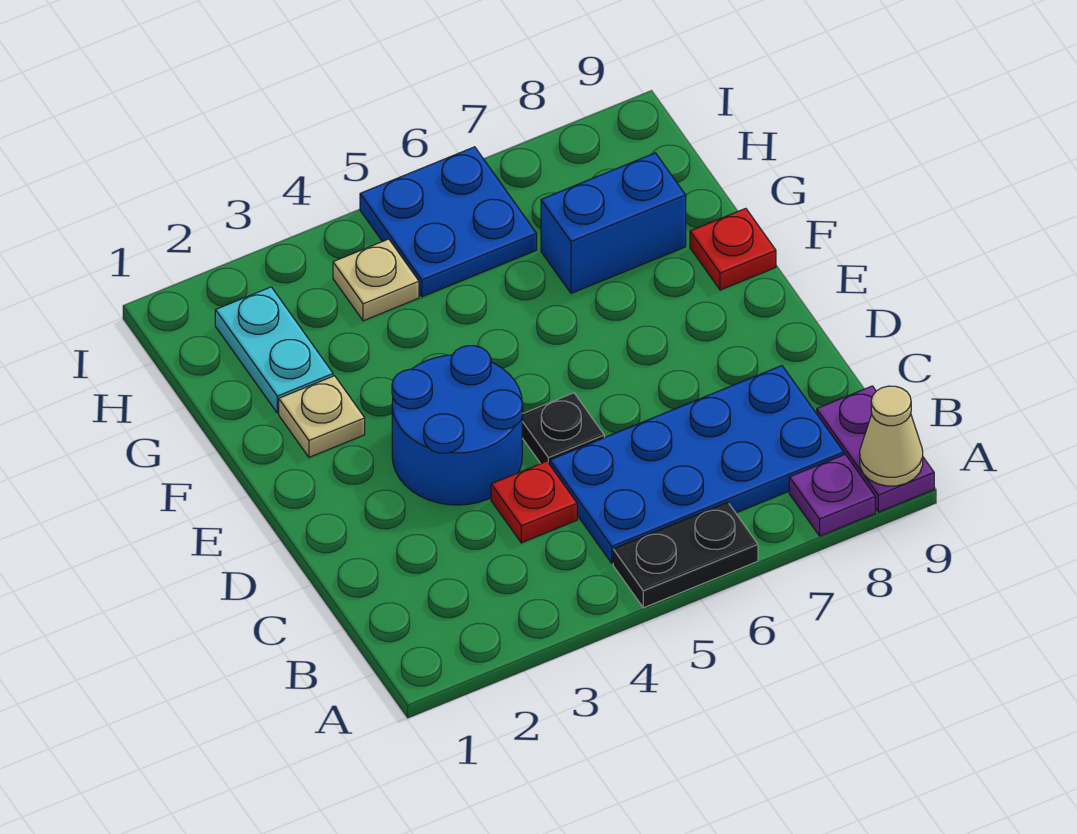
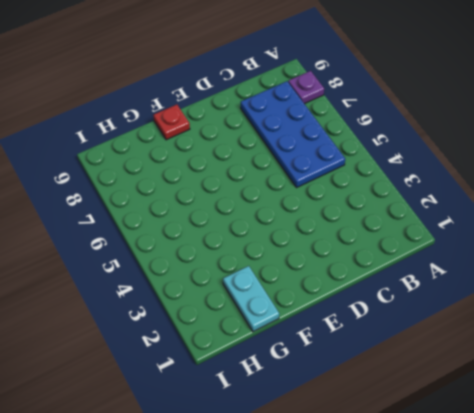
cyan 1x2 plate [223,266,279,332] -> cyan 1x2 plate turned to [215,287,333,413]
none -> black 1x2 plate [613,502,758,608]
none -> purple 1x2 plate [817,386,934,512]
none -> red 1x1 plate [491,461,577,543]

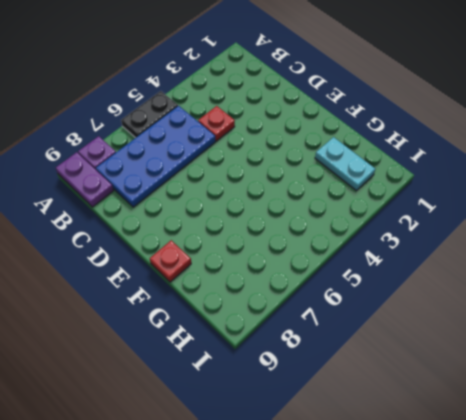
none -> blue 2x2 round brick [392,346,523,505]
none -> black 1x1 plate [522,393,604,464]
none -> tan 1x1 plate [279,376,365,457]

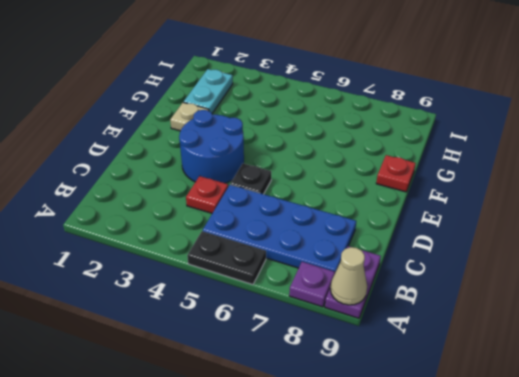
none -> blue 1x2 brick [541,153,686,293]
none -> tan 1x1 plate [333,239,419,321]
none -> blue 2x2 plate [360,147,537,297]

